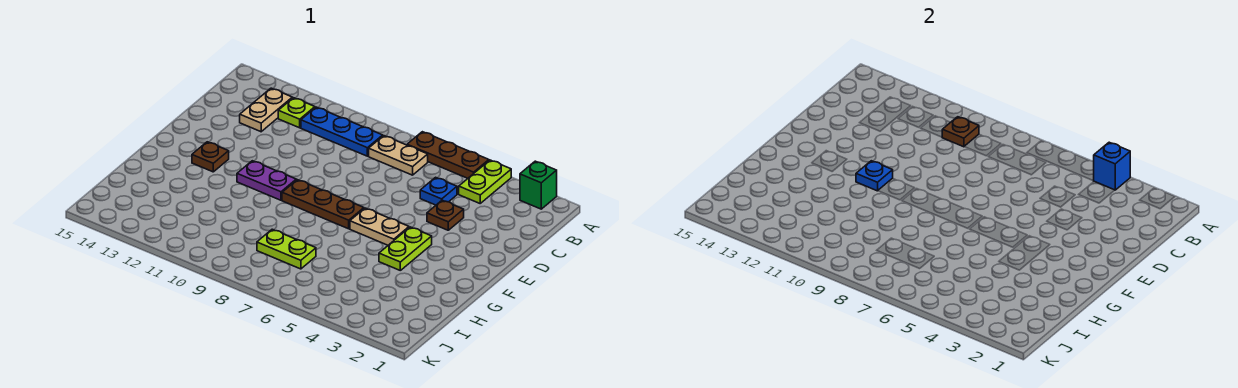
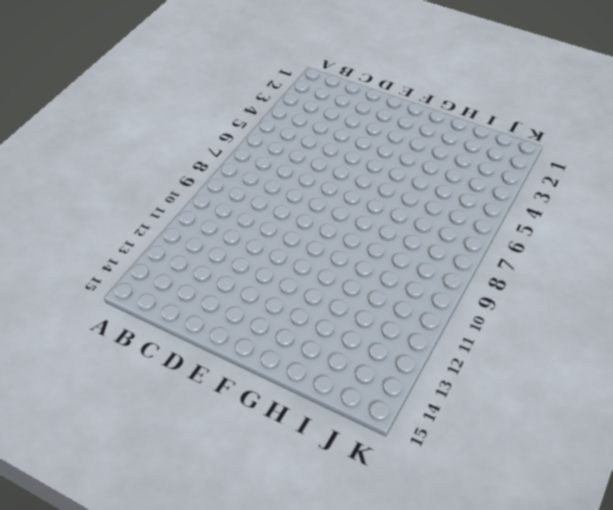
none -> green 1x1 brick [520,161,557,209]
none -> lime 1x2 plate [459,160,511,203]
none -> brown 1x3 plate [407,132,489,178]

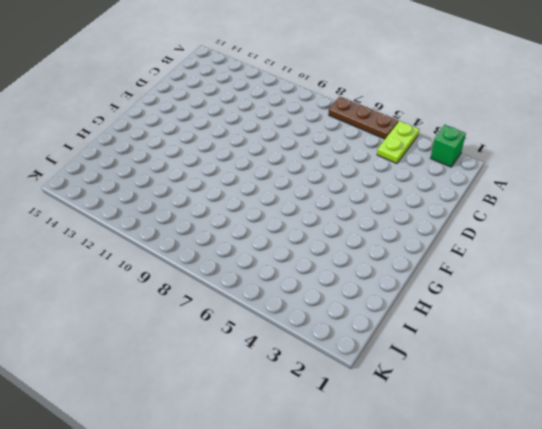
none -> tan 1x2 plate [369,136,428,175]
none -> blue 1x3 plate [301,107,383,156]
none -> lime 1x1 plate [278,98,315,128]

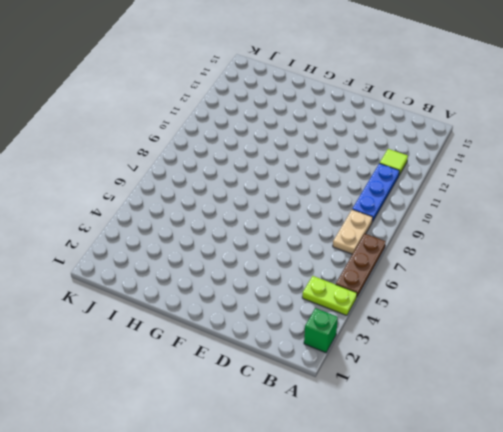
lime 1x1 tile [380,149,408,175] -> lime 1x1 plate [278,98,315,128]
none -> tan 1x2 plate [240,88,292,132]
none -> blue 1x1 plate [420,177,457,205]
none -> brown 1x1 plate [427,200,464,230]

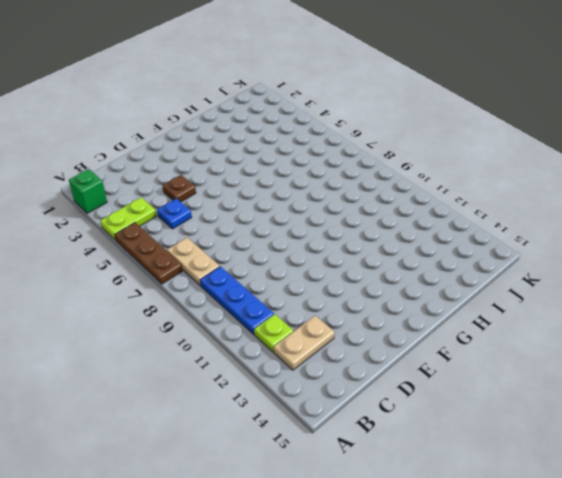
none -> lime 1x2 plate [379,227,432,270]
none -> tan 1x2 plate [350,208,409,245]
none -> brown 1x3 plate [282,180,364,229]

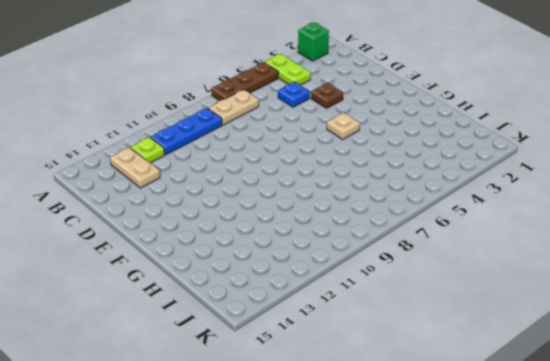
tan 1x1 plate [327,113,360,139] -> tan 1x2 plate [350,208,409,245]
none -> lime 1x2 plate [379,227,432,270]
none -> brown 1x3 plate [282,180,364,229]
none -> purple 1x2 plate [237,161,296,200]

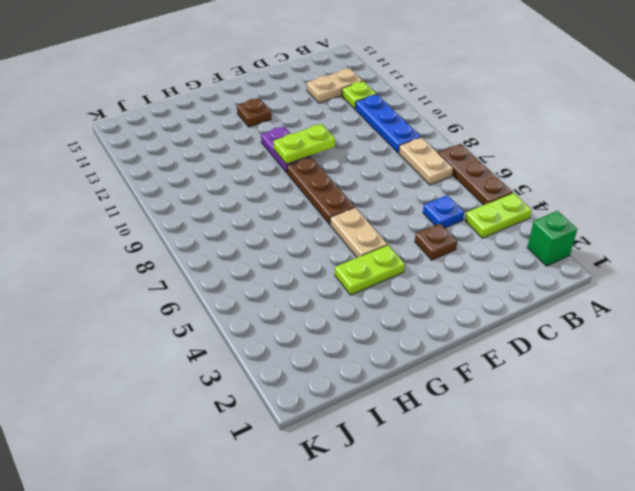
lime 1x2 plate [273,124,335,164] -> lime 1x2 plate turned to [257,229,316,269]
none -> blue 1x1 brick [1094,142,1130,190]
none -> brown 1x1 plate [942,117,979,147]
none -> blue 1x1 plate [856,161,893,191]

